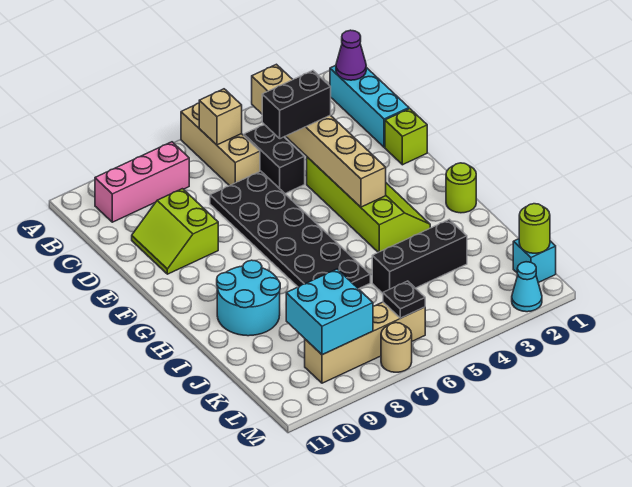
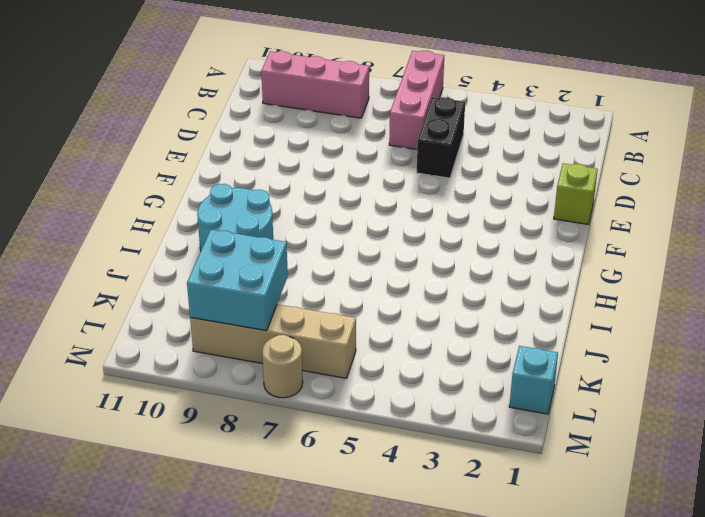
pink 1x3 brick [389,50,444,149] -> tan 1x3 brick [181,103,260,186]
none -> cyan 1x3 brick [330,65,409,147]
none -> black 2x6 plate [210,171,370,289]
none -> lime 2x2 slope [132,189,218,274]

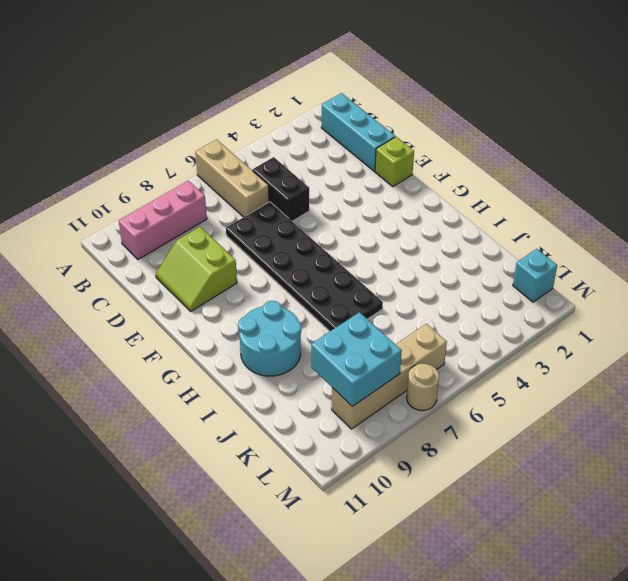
none -> lime 2x4 slope [307,157,430,252]
none -> lime 1x1 round brick [446,163,476,213]
none -> black 1x3 brick [372,219,467,293]

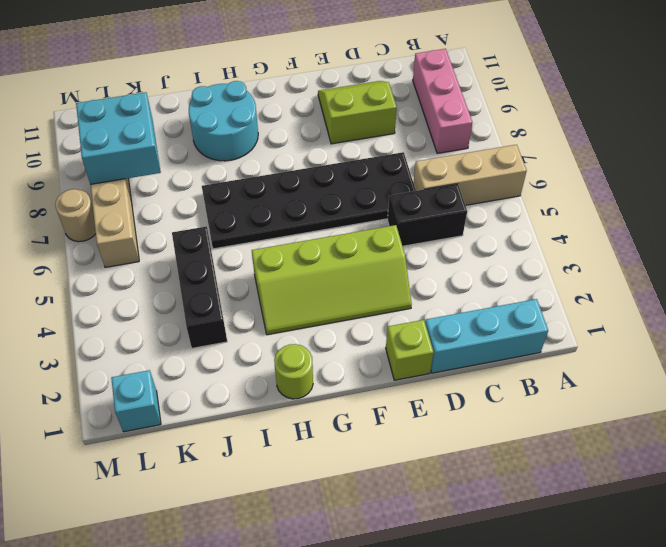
none -> cyan 1x1 cone [512,262,542,312]
none -> purple 1x1 cone [336,30,366,80]
none -> tan 1x6 brick [252,64,386,207]

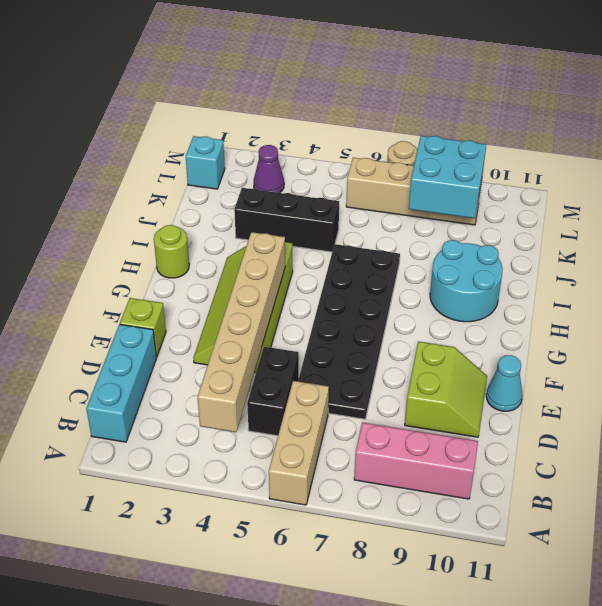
cyan 1x1 cone [486,355,523,411] -> cyan 1x1 cone moved to [512,262,542,312]
purple 1x1 cone [254,145,284,193] -> purple 1x1 cone moved to [336,30,366,80]
none -> tan 1x1 brick [199,89,242,145]
none -> lime 1x1 round brick [519,204,550,253]
none -> black 1x1 plate [383,281,425,318]

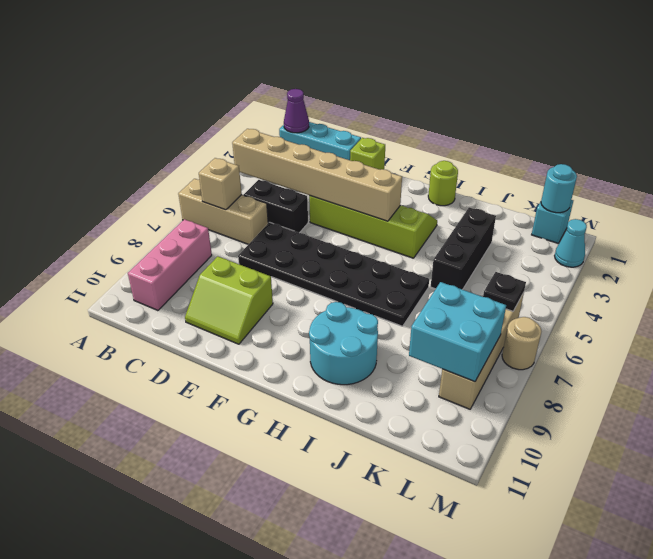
cyan 1x1 round brick [541,164,577,213] -> lime 1x1 round brick [519,204,550,253]
none -> black 1x2 brick [262,71,331,139]

